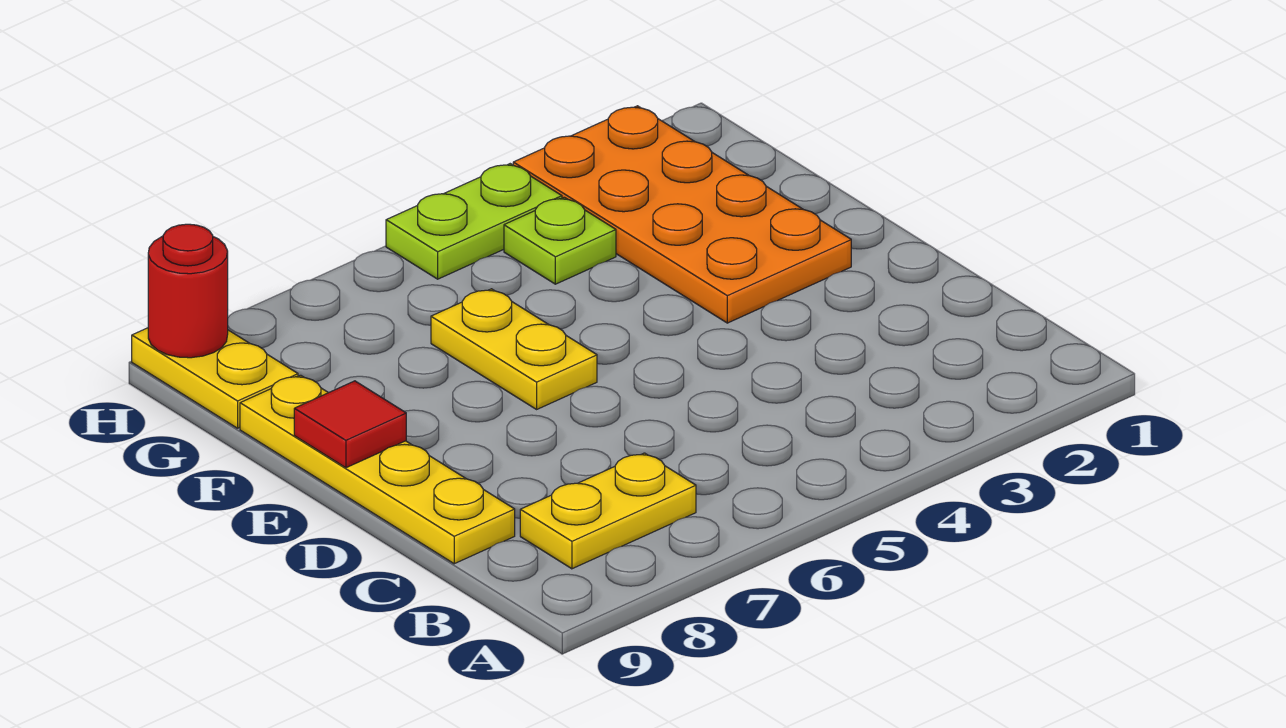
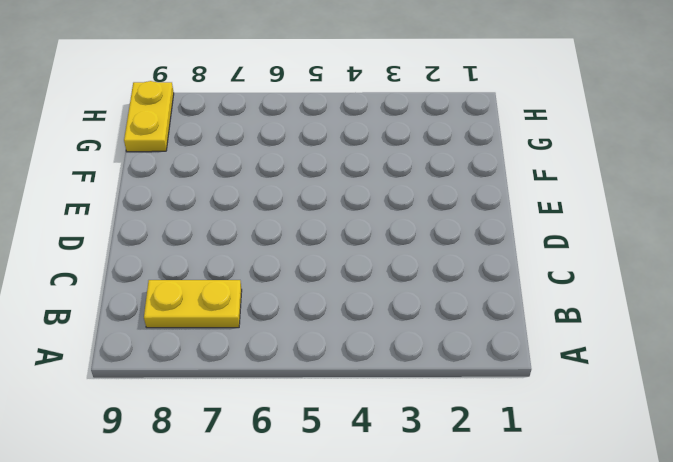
none -> yellow 1x4 plate [240,375,515,564]
none -> orange 2x4 plate [513,106,851,323]

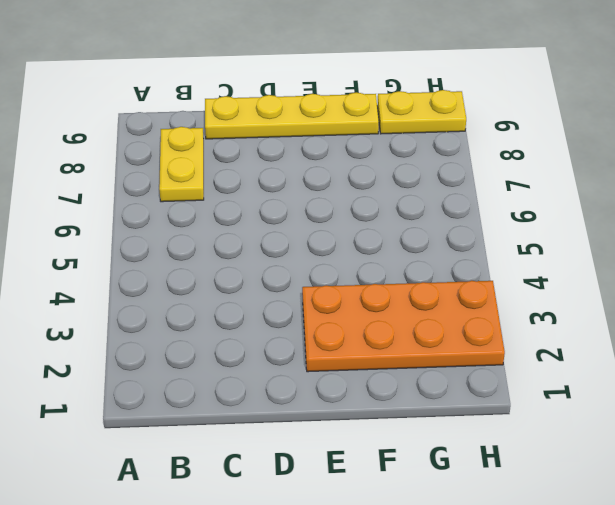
none -> yellow 1x2 plate [431,289,597,409]
none -> lime 1x1 plate [504,197,616,284]

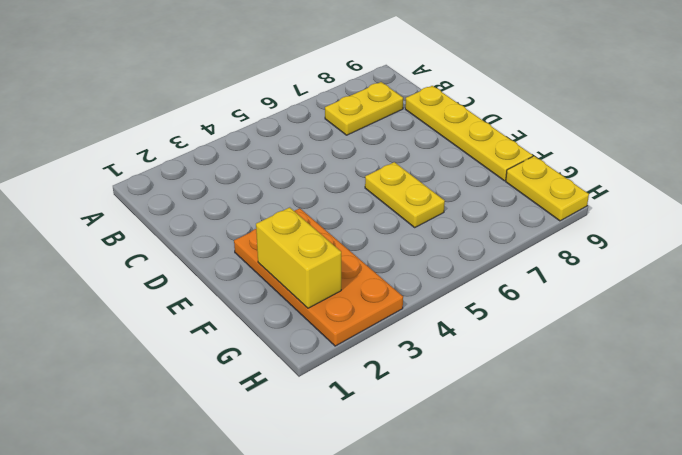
yellow 1x2 brick [256,207,341,308] -> none
none -> lime 1x1 plate [504,197,616,284]
none -> lime 1x2 plate [386,164,562,279]

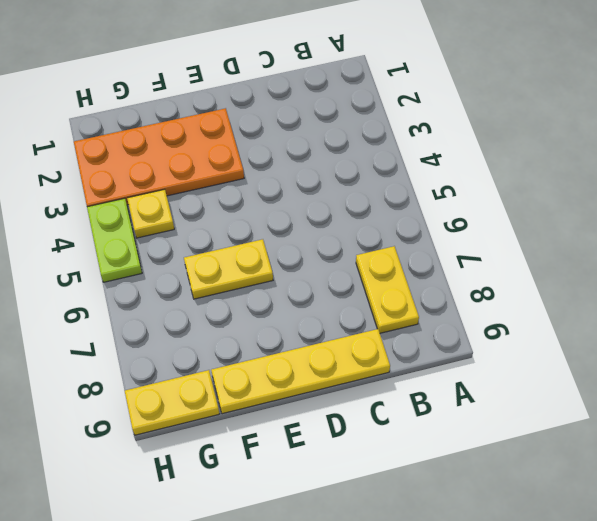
yellow 1x1 plate [127,189,174,238] -> lime 1x1 plate [504,197,616,284]
none -> red 1x1 tile [294,381,406,468]
none -> red 1x1 round brick [148,224,228,358]

